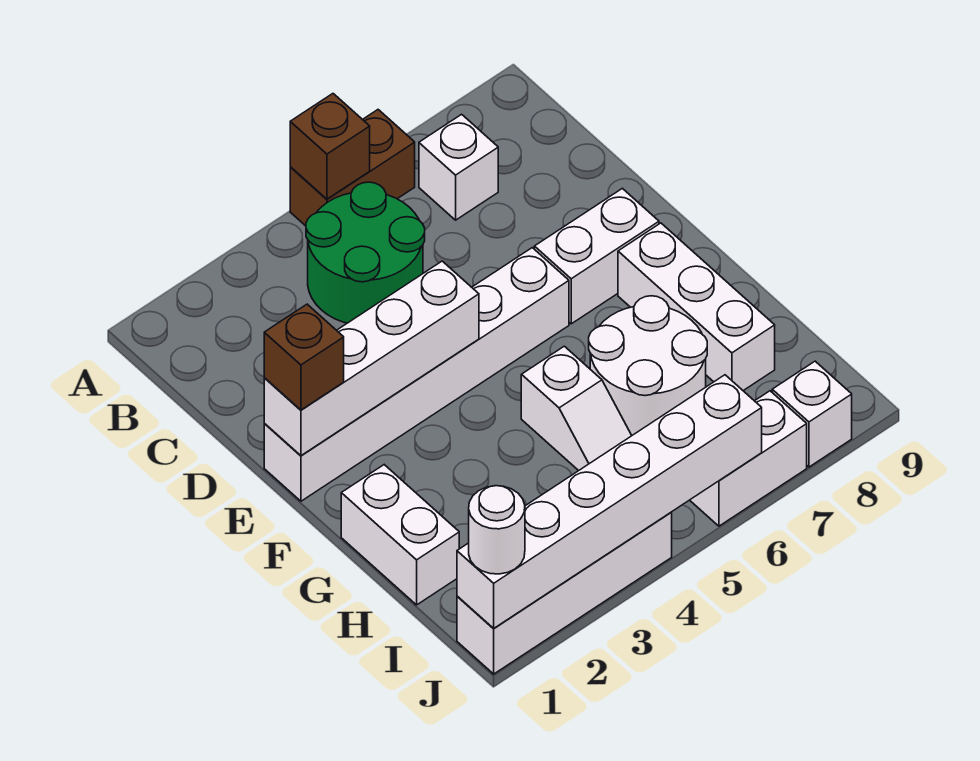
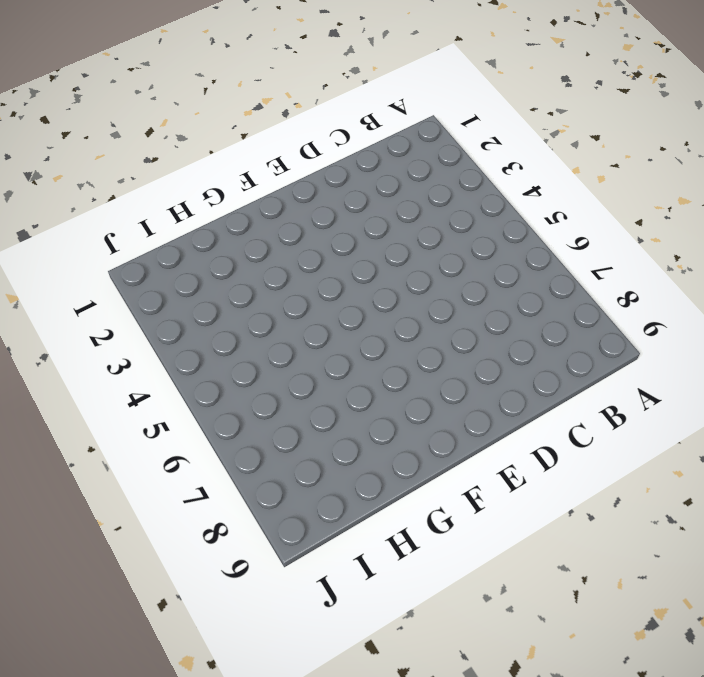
none -> brown 1x2 brick [290,110,415,226]
none -> green 2x2 round brick [306,182,425,323]
none -> white 1x1 brick [419,114,498,220]

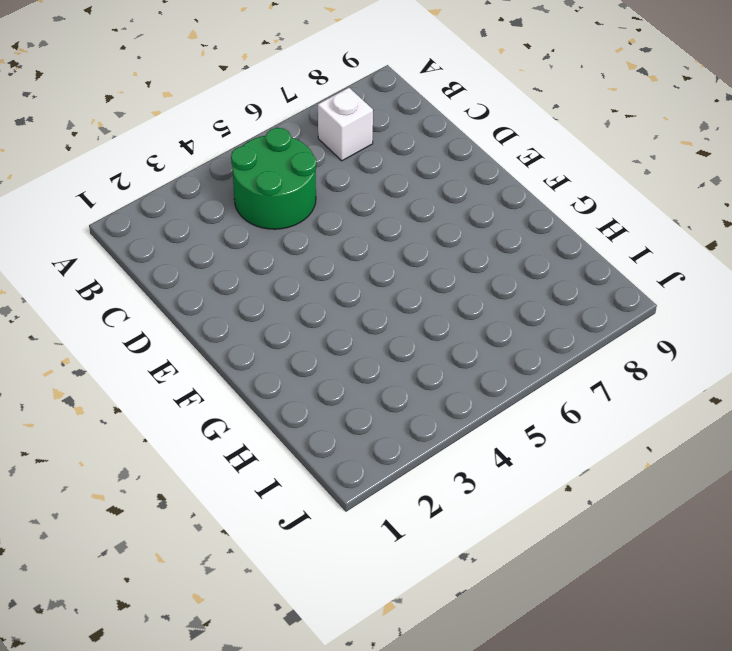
none -> brown 1x2 brick [290,110,415,226]
none -> white 1x6 brick [264,248,569,501]
none -> white 1x2 brick [534,188,659,324]

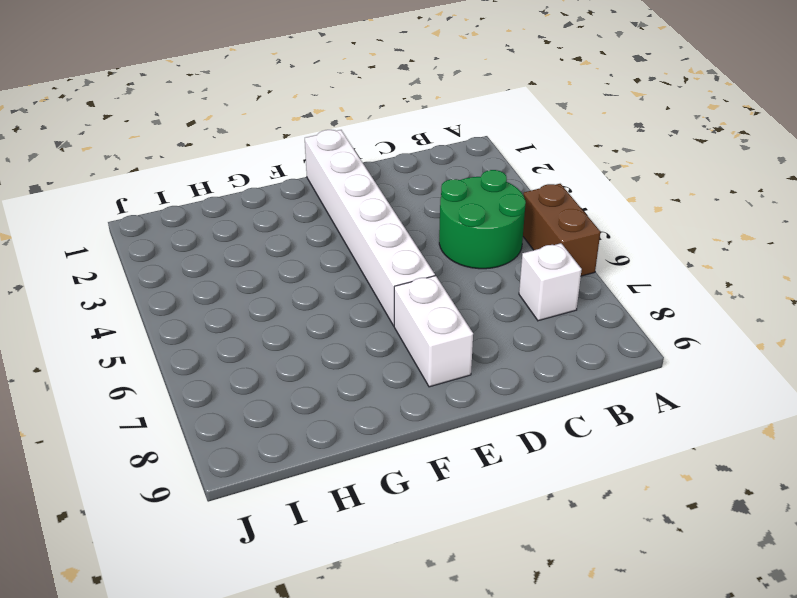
none -> white 1x3 brick [618,223,775,391]
none -> white 1x2 brick [341,465,459,605]
none -> white 1x2 slope [521,346,632,471]

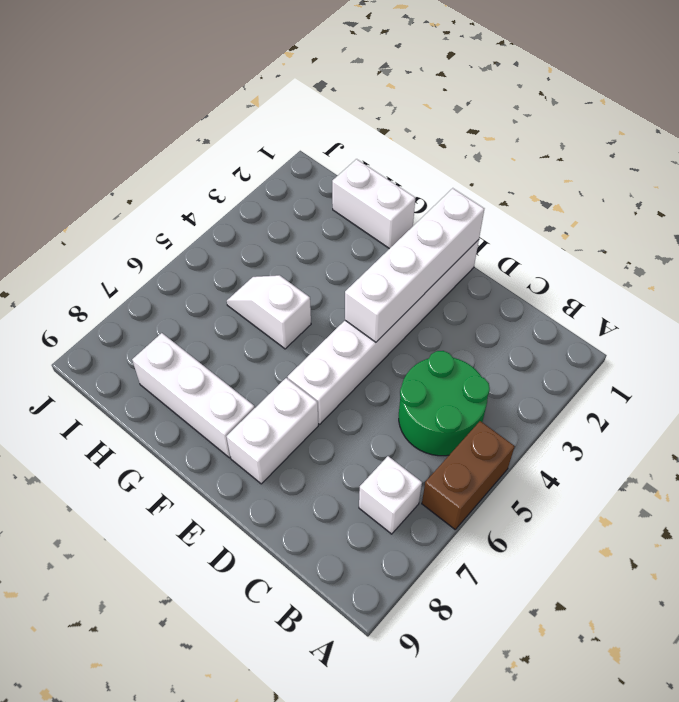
none -> white 2x2 round brick [589,296,707,435]
none -> white 1x4 brick [457,512,672,674]
none -> white 1x2 brick [690,391,807,526]

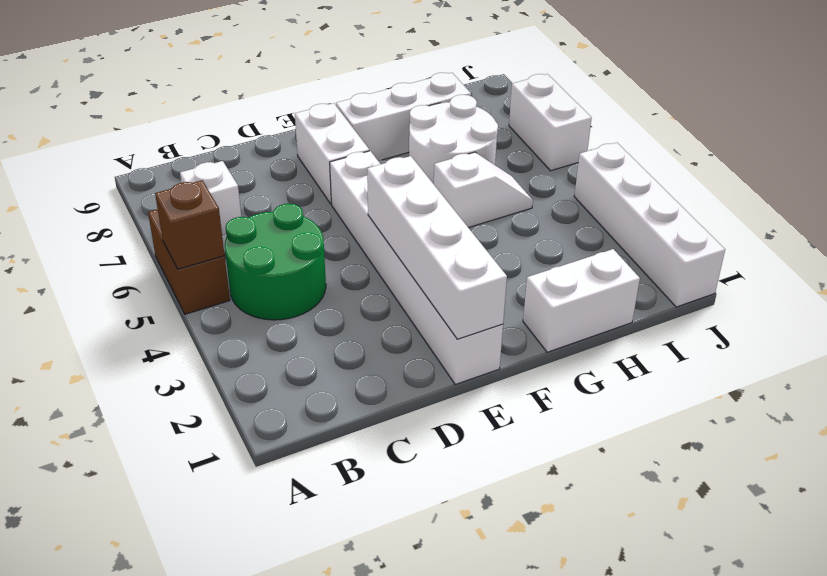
none -> white 1x1 brick [772,361,852,467]
none -> white 1x6 brick [457,375,762,629]
none -> brown 1x1 brick [264,304,344,410]

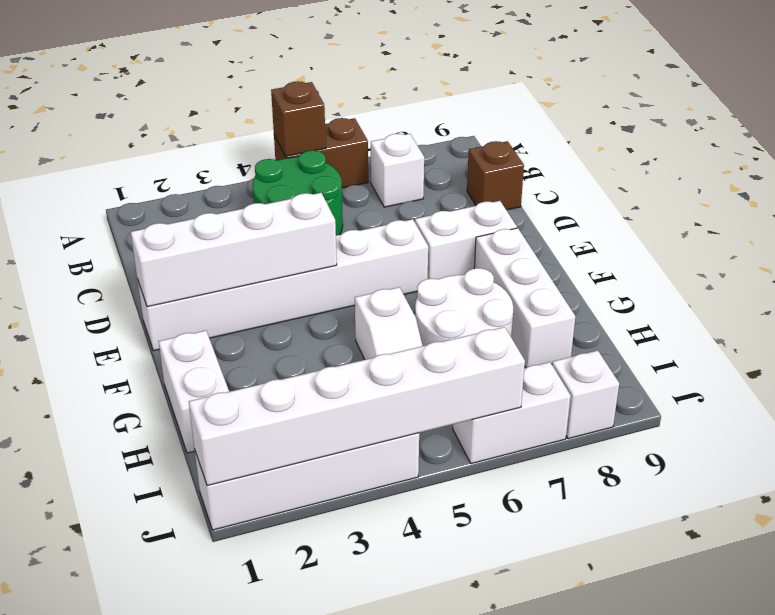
brown 1x1 brick [467,141,524,210] -> brown 1x1 brick moved to [264,304,344,410]
none -> white 1x1 round brick [469,486,525,574]

